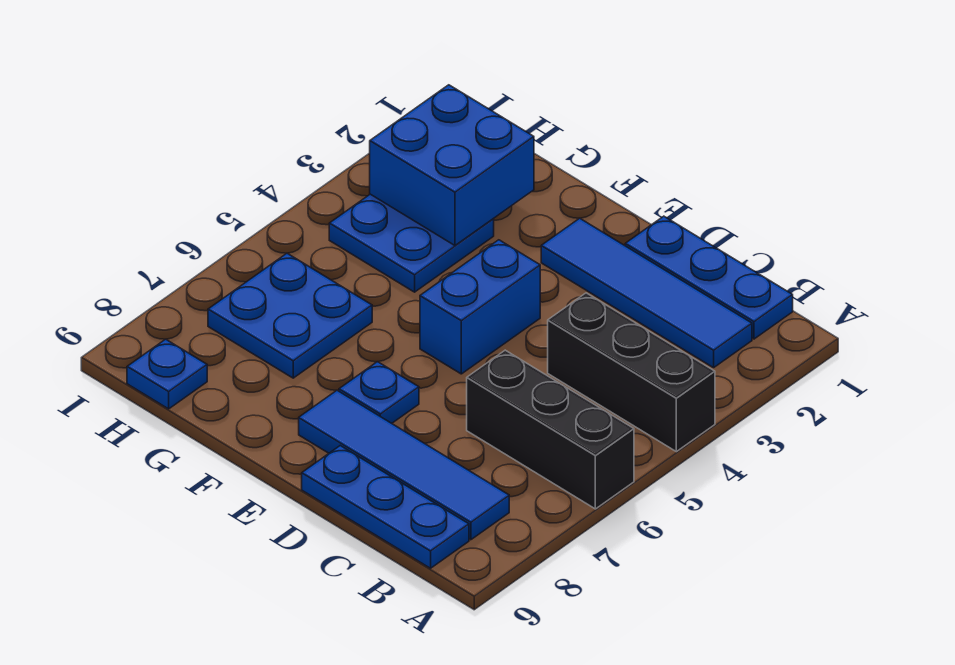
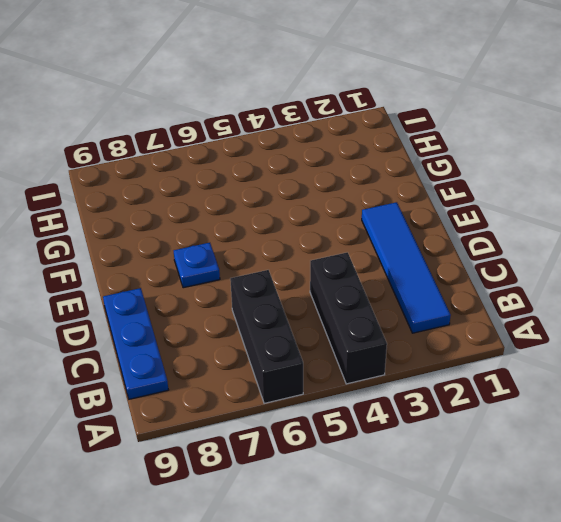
none -> blue 1x3 plate [625,216,793,339]
none -> blue 1x4 tile [299,390,509,540]
none -> blue 1x2 brick [420,240,540,374]

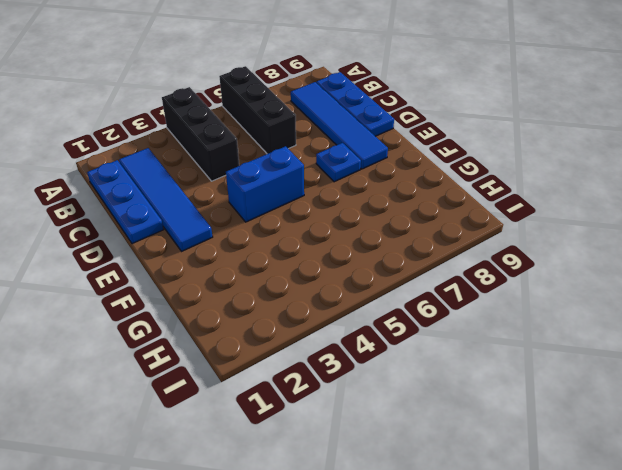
none -> blue 2x2 plate [329,194,494,292]
none -> blue 2x2 plate [208,253,372,378]
none -> blue 1x1 plate [127,339,207,409]

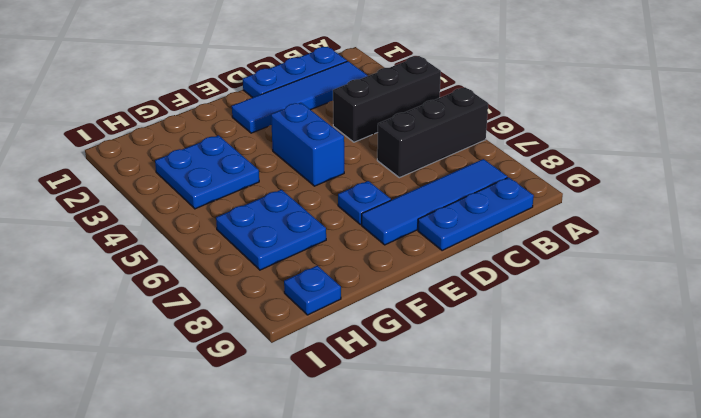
none -> blue 2x2 brick [370,85,534,245]

